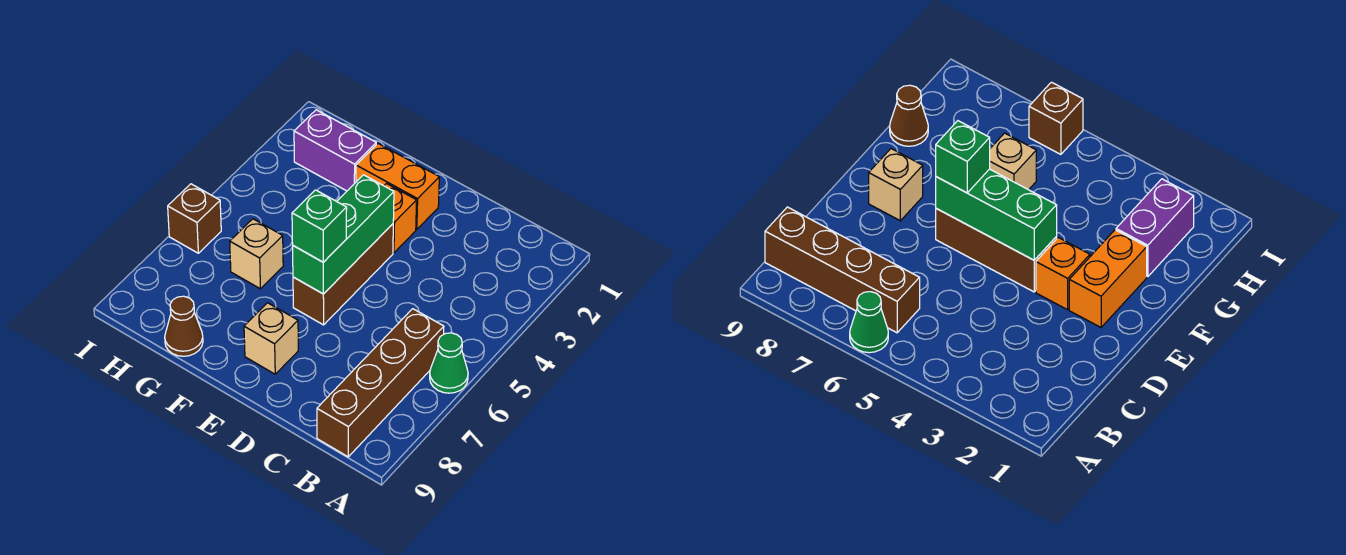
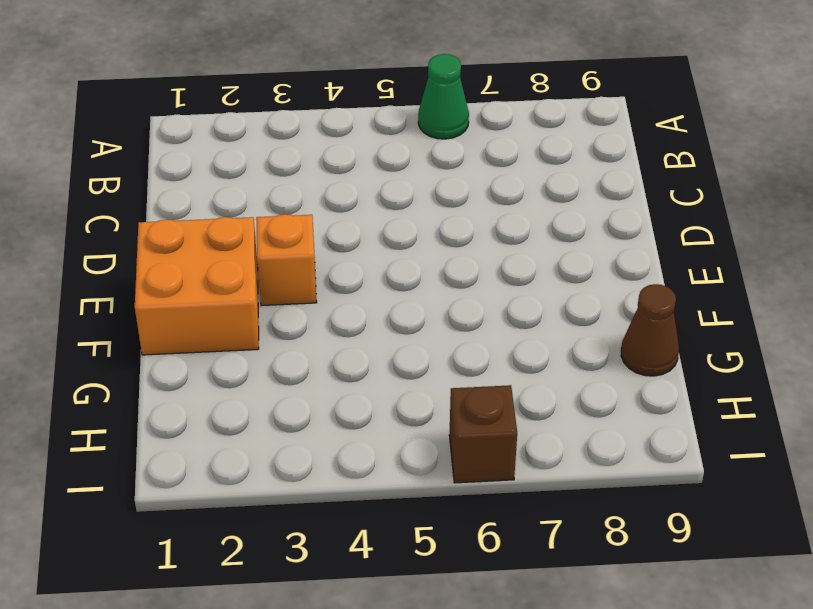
orange 2x2 brick [135,217,259,355] -> orange 1x2 brick [356,144,439,229]
none -> brown 1x4 brick [317,309,444,457]
none -> brown 1x3 brick [293,224,393,325]
none -> tan 1x1 brick [244,303,298,374]

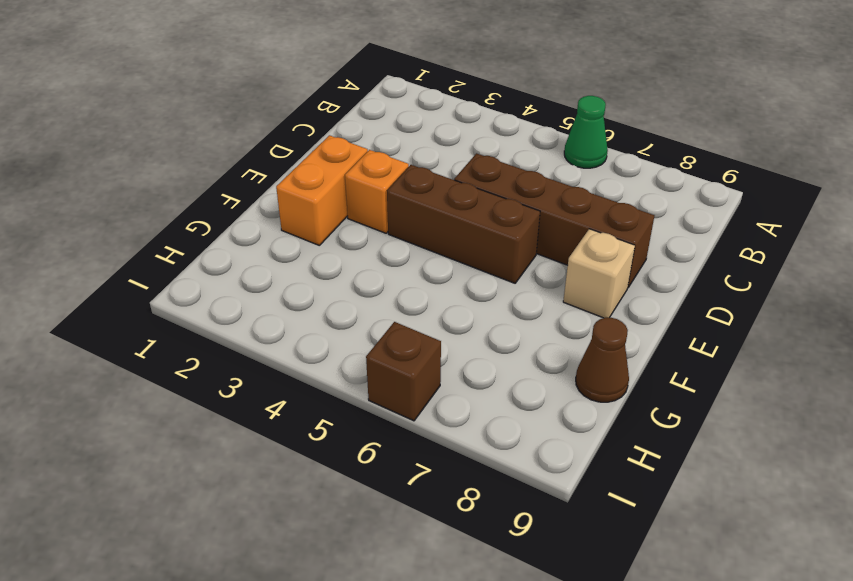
brown 1x4 brick [454,153,654,287] -> brown 1x4 brick moved to [317,309,444,457]
none -> purple 1x2 brick [294,110,376,191]
none -> tan 1x1 brick [230,219,283,289]
none -> green 1x3 brick [293,175,394,294]

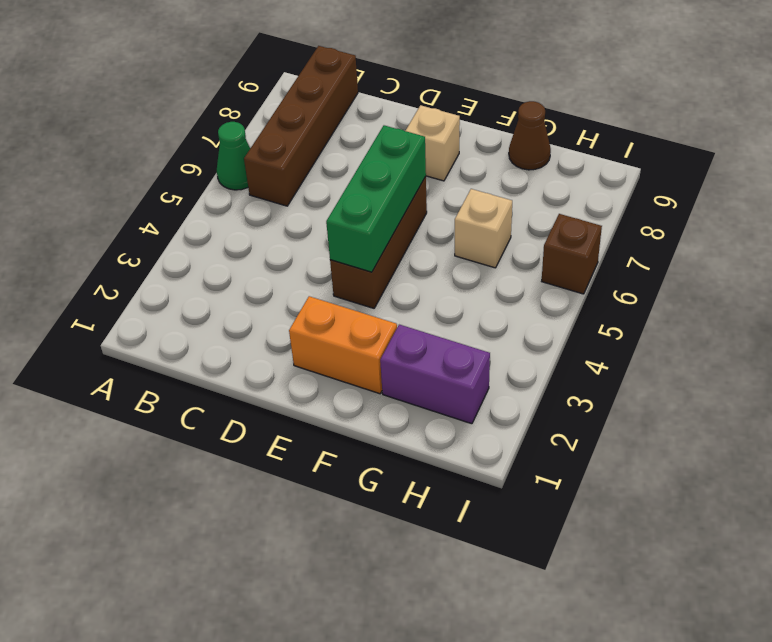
none -> orange 1x1 brick [384,184,417,253]
none -> green 1x1 brick [292,190,347,262]

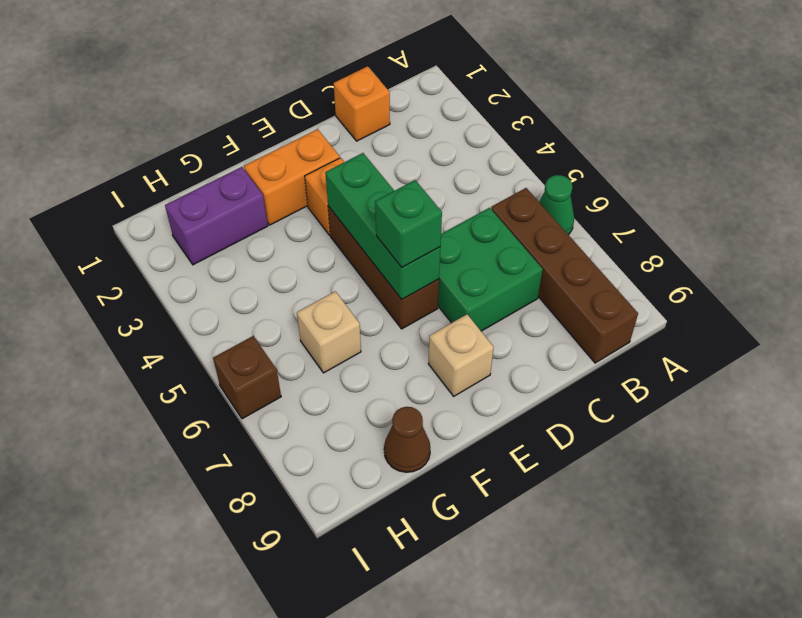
orange 1x1 brick [334,66,390,141] -> none
green 2x2 brick [438,208,543,331] -> none

